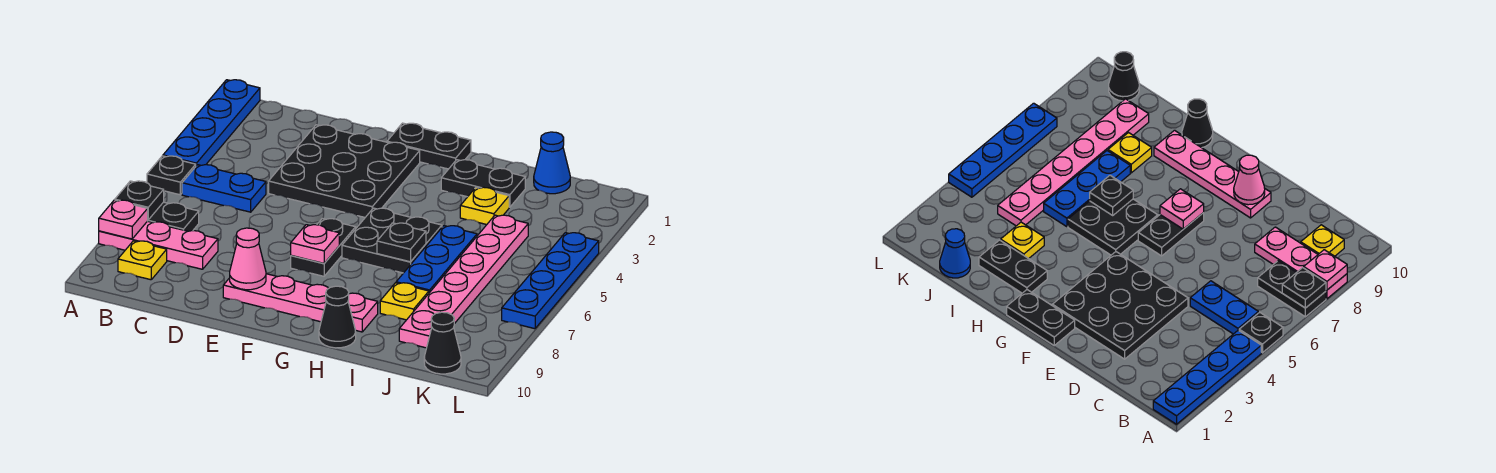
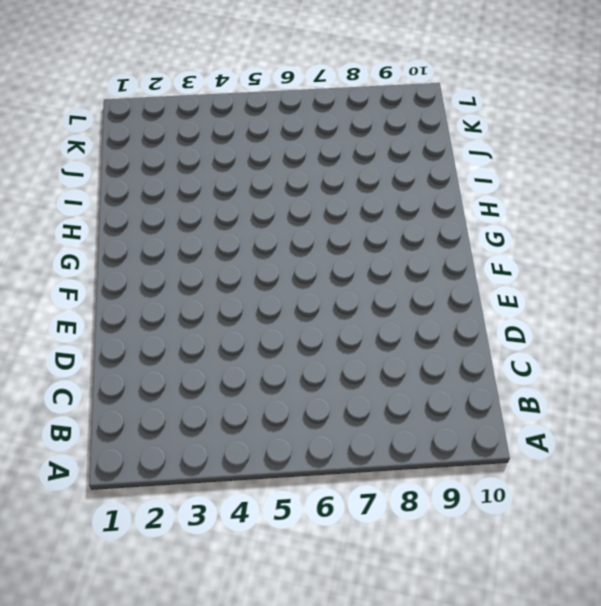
none -> blue 1x4 plate [163,80,260,166]
none -> black 1x1 plate [147,156,196,195]
none -> black 1x2 plate [148,202,199,231]

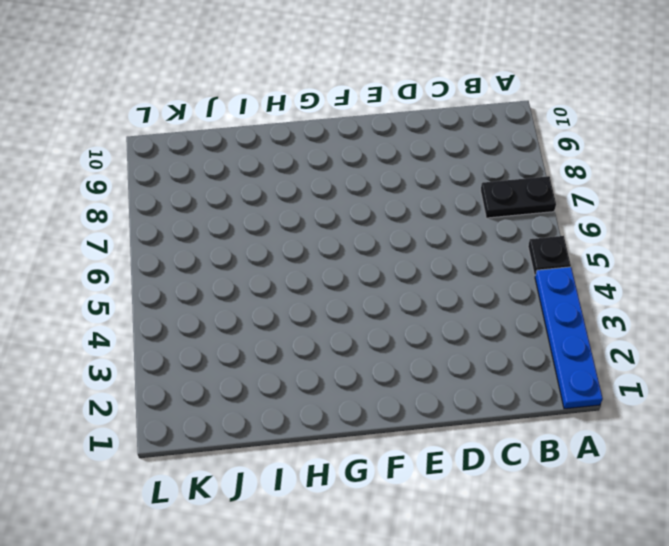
none -> pink 1x3 plate [99,221,218,269]
none -> blue 1x2 plate [182,165,266,212]
none -> yellow 1x1 plate [118,241,167,280]

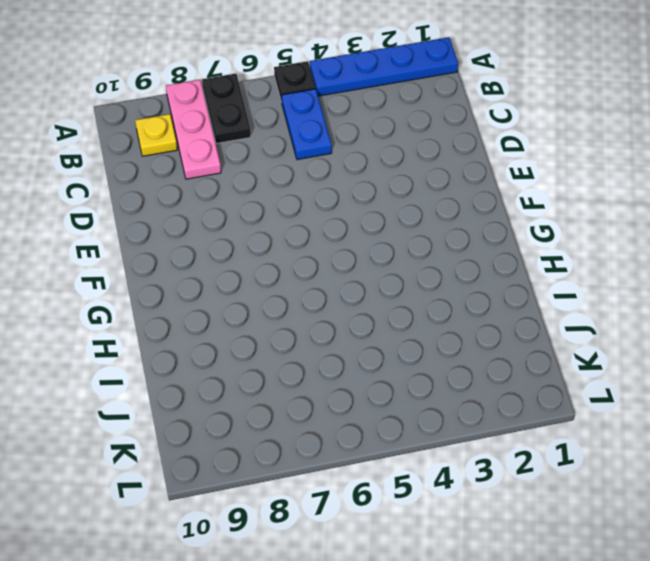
none -> black 3x3 plate [269,125,420,217]
none -> pink 1x4 plate [223,274,378,332]
none -> black 1x2 plate [387,123,471,169]

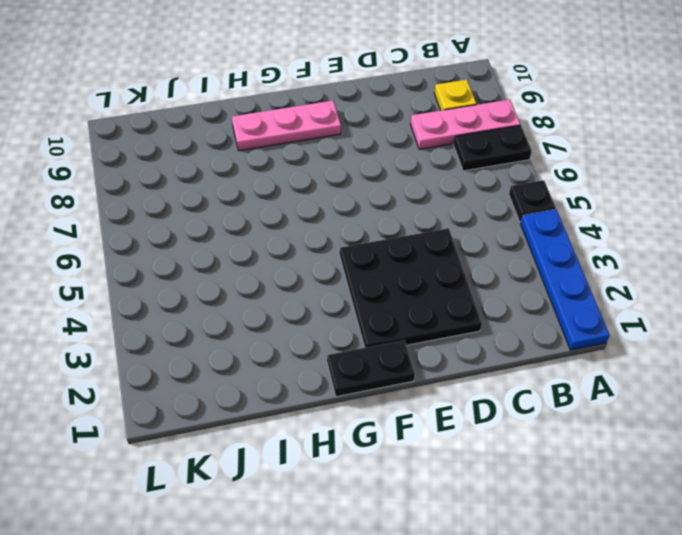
pink 1x3 plate [232,101,341,151] -> pink 1x4 plate [223,274,378,332]
none -> blue 1x2 plate [182,165,266,212]
none -> black 1x2 plate [291,219,356,276]
none -> black 2x2 plate [342,208,442,273]

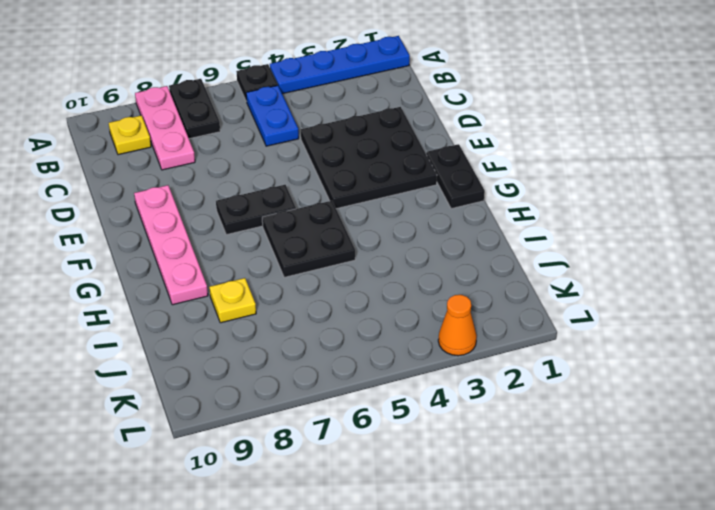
orange 1x1 cone [438,295,477,356] -> none
none -> black 1x2 plate [441,160,525,207]
none -> black 1x1 cone [319,286,356,348]
none -> yellow 1x1 plate [460,187,509,225]

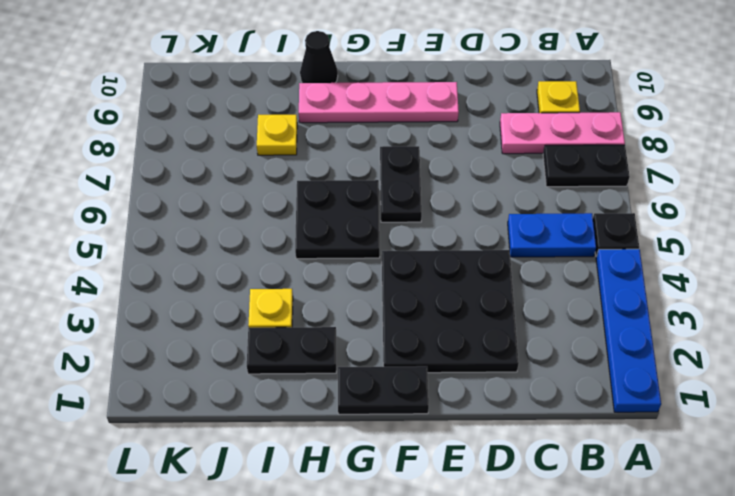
none -> blue 1x3 plate [396,226,477,293]
none -> blue 1x1 cone [534,132,570,194]
none -> pink 1x6 plate [399,215,528,348]

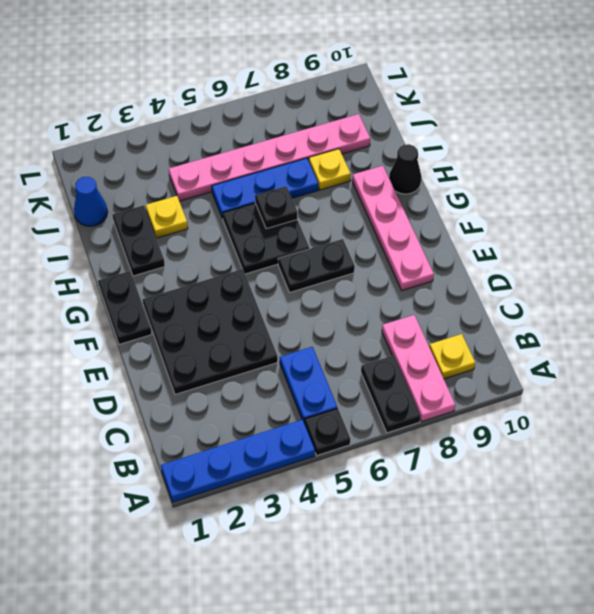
none -> black 1x1 cone [424,312,461,374]
none -> blue 1x4 plate [502,233,599,329]
none -> black 1x1 plate [115,181,164,220]

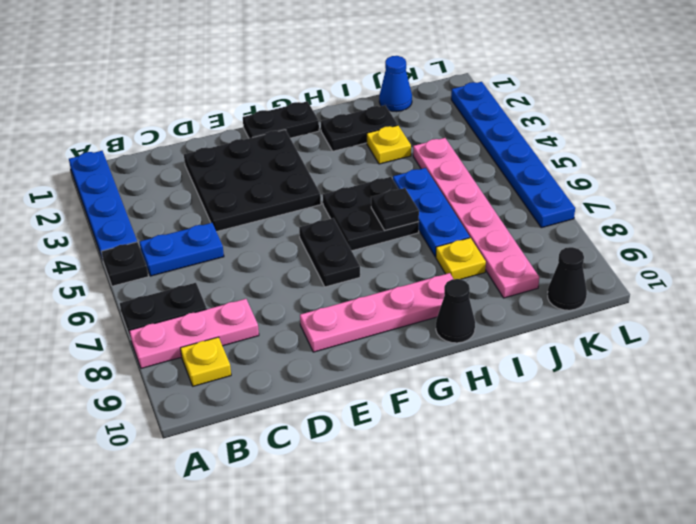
blue 1x6 plate [451,82,575,228] -> blue 1x4 plate [502,233,599,329]
none -> black 1x1 plate [115,181,164,220]
none -> pink 1x1 plate [99,200,148,239]
none -> pink 1x1 cone [230,228,266,290]

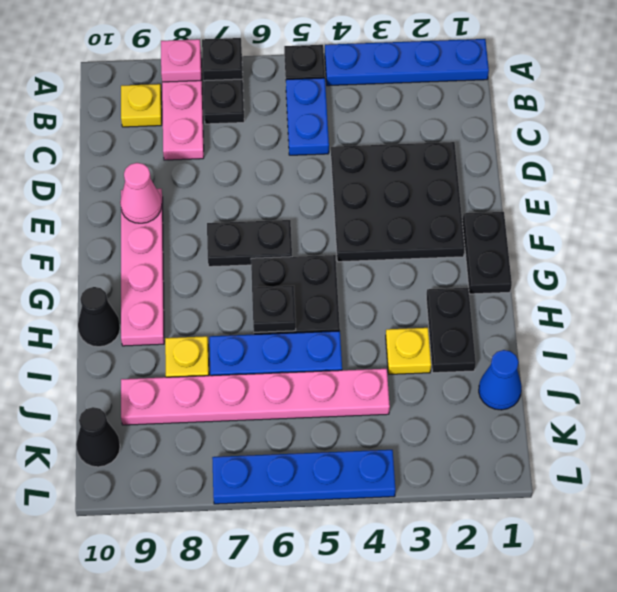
none -> pink 1x1 plate [291,225,339,263]

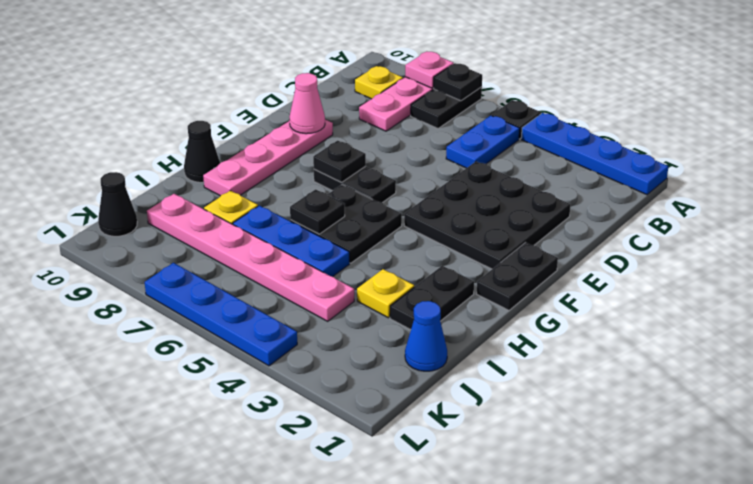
black 1x1 plate [313,141,366,182] -> pink 1x1 plate [291,225,339,263]

